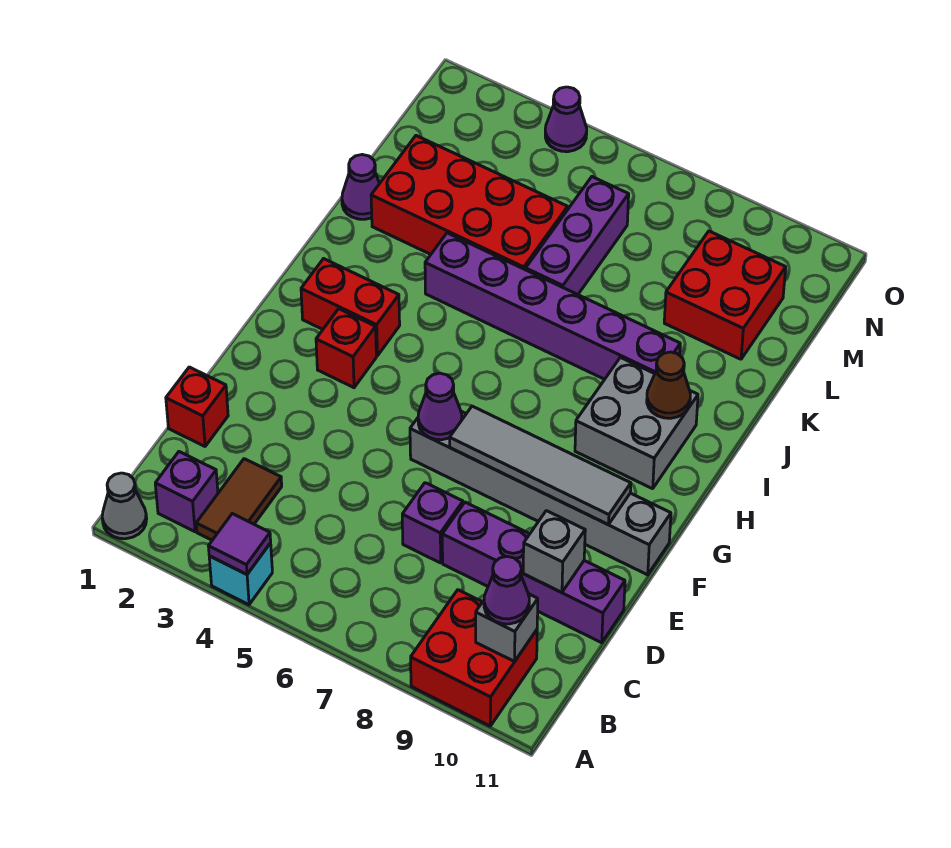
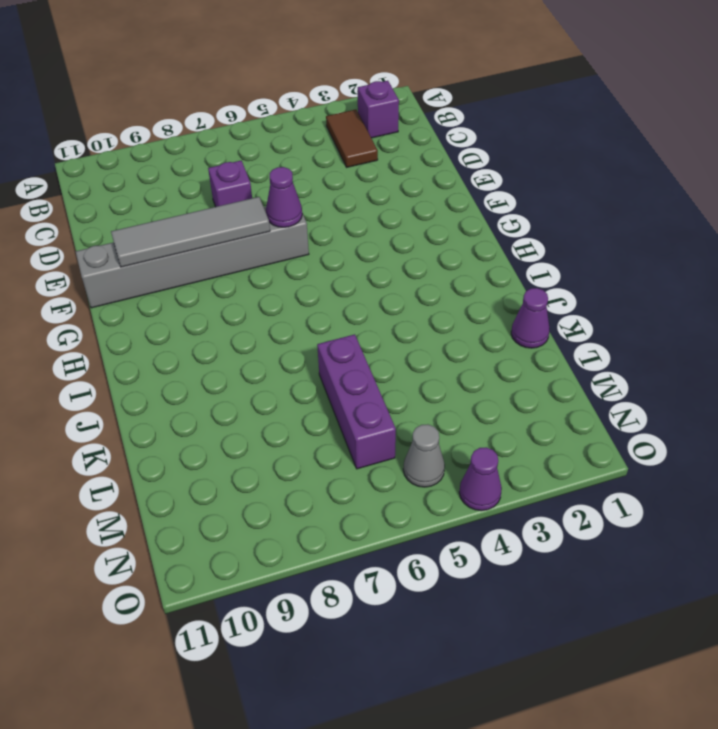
grey 1x1 cone [403,424,445,487] -> grey 1x1 cone moved to [102,473,147,539]
none -> cyan 1x1 brick [209,543,272,605]
none -> red 2x2 brick [411,590,537,726]
none -> red 1x1 brick [166,367,228,446]

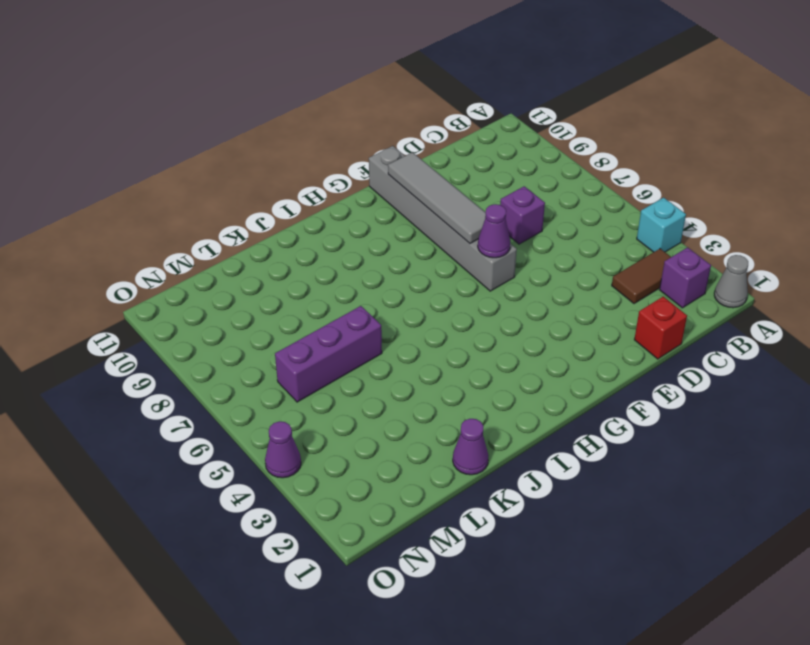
none -> red 2x2 brick [411,590,537,726]
none -> purple 1x4 brick [442,502,625,643]
none -> red 1x1 brick [316,309,376,388]

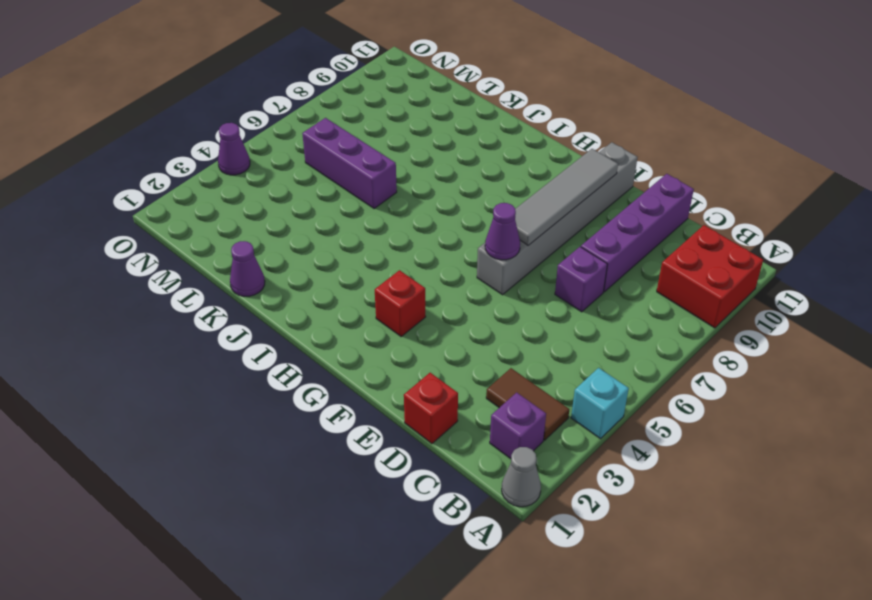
none -> red 1x2 brick [301,259,400,356]
none -> grey 2x2 brick [575,357,698,489]
none -> purple 1x6 brick [425,233,680,379]

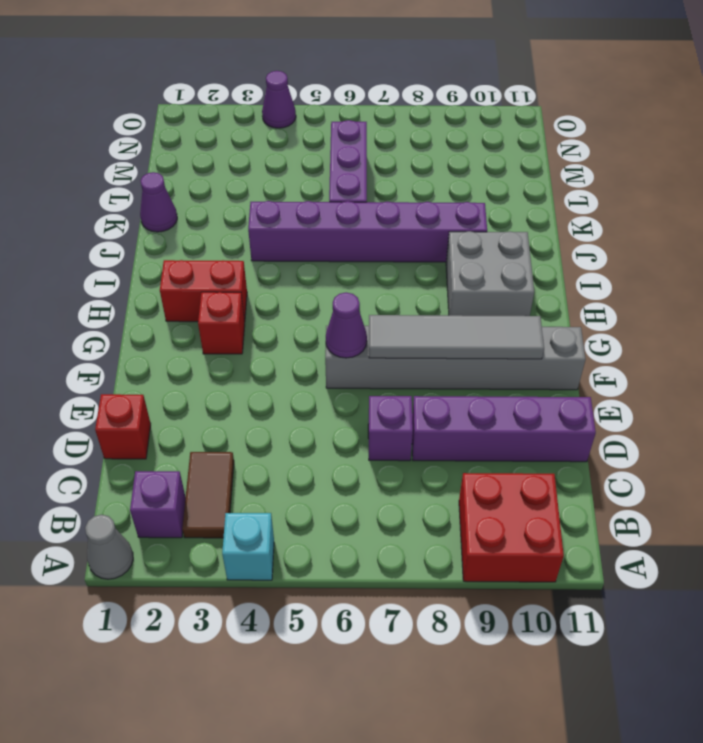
none -> red 2x4 brick [371,136,568,270]
none -> red 2x2 brick [664,231,786,359]
none -> purple 1x1 tile [209,514,271,574]

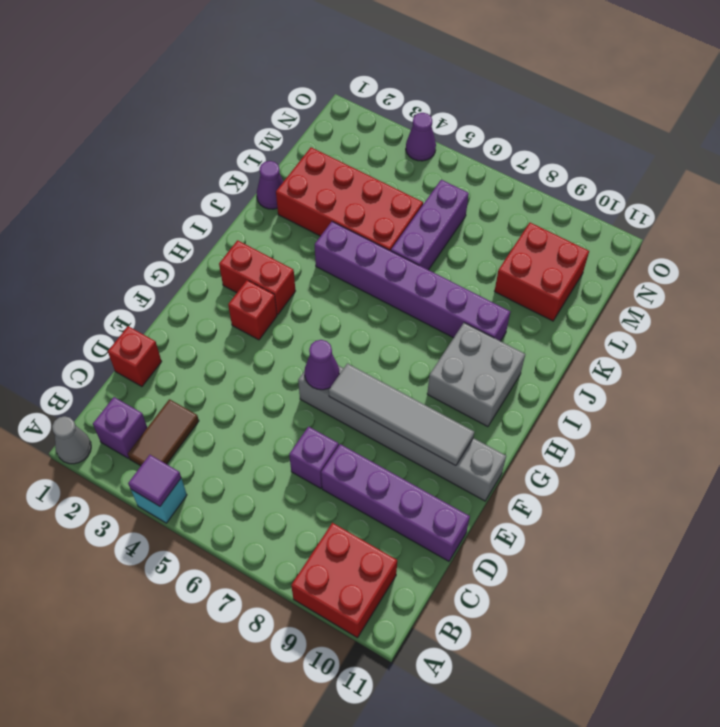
none -> grey 1x1 brick [476,594,538,661]
none -> grey 1x1 brick [523,511,585,593]
none -> brown 1x1 cone [647,352,690,418]

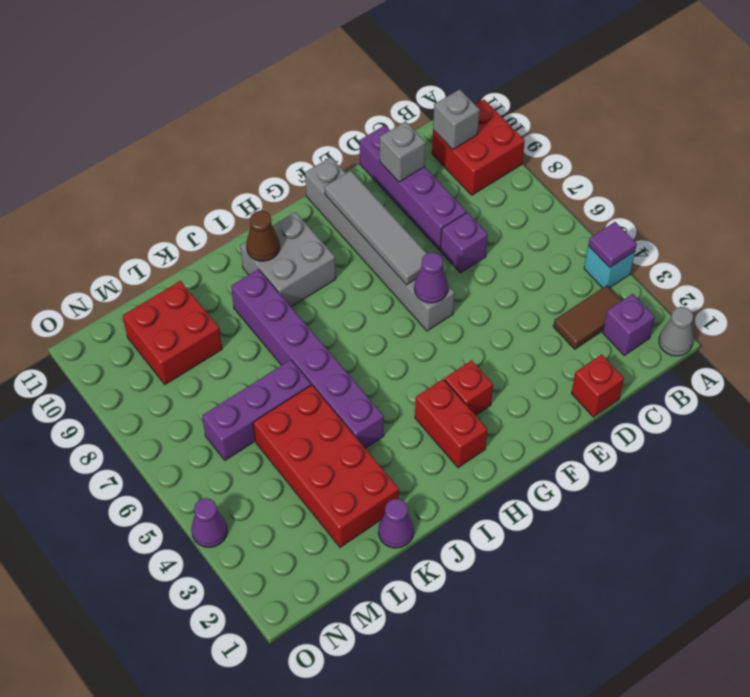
none -> purple 1x1 cone [484,556,529,624]

